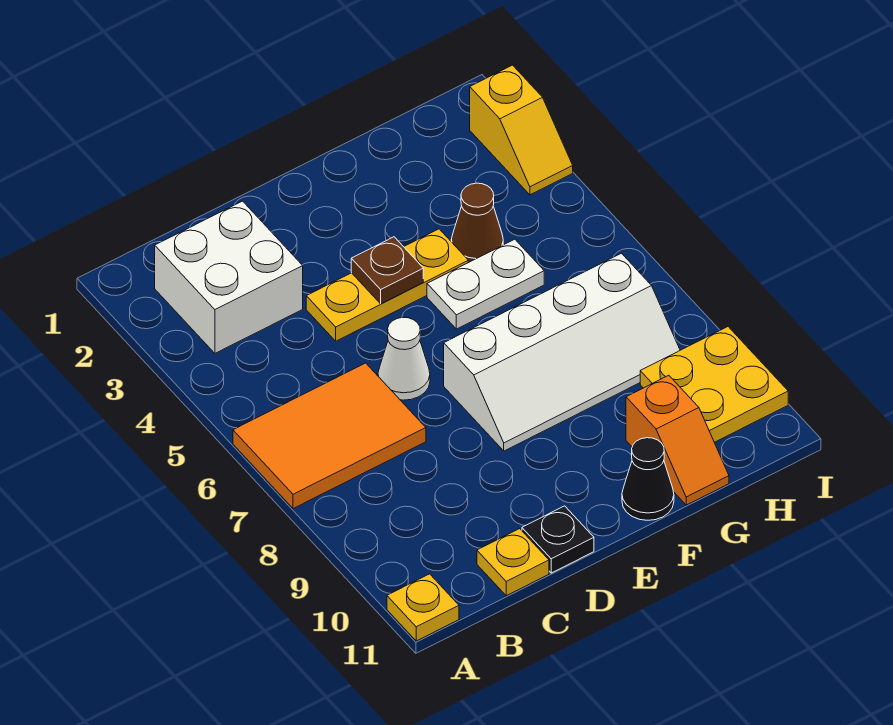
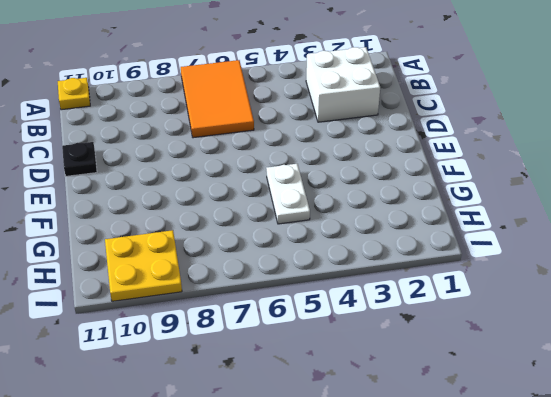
none -> yellow 1x1 plate [477,529,549,596]
none -> yellow 1x3 plate [306,229,468,341]
none -> white 1x1 cone [378,318,430,400]

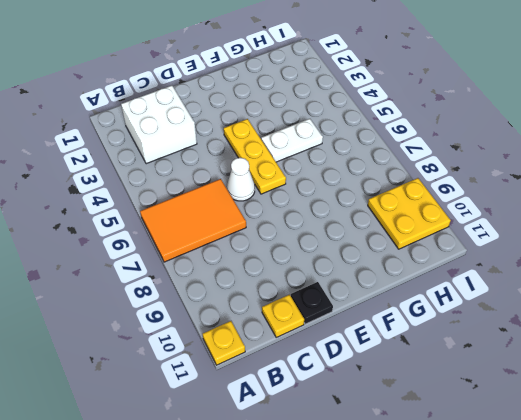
yellow 1x3 plate [224,119,286,194] -> yellow 1x3 plate turned to [306,229,468,341]
none -> white 2x4 slope [444,253,680,451]
none -> black 1x1 cone [622,438,674,520]
none -> brown 1x1 cone [451,183,503,262]

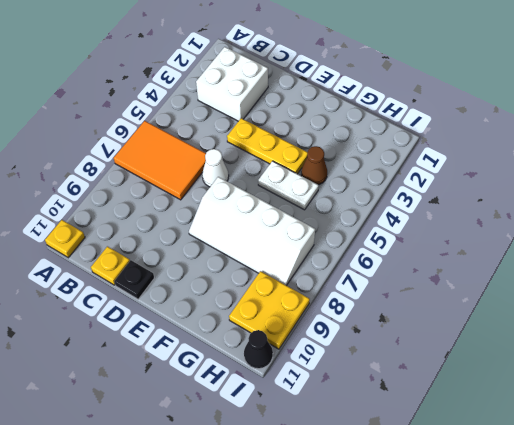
black 1x1 cone [244,330,273,369] -> black 1x1 cone moved to [622,438,674,520]
none -> orange 1x2 slope [626,375,729,505]
none -> yellow 1x2 slope [470,65,573,195]
none -> brown 1x1 plate [351,237,423,304]

